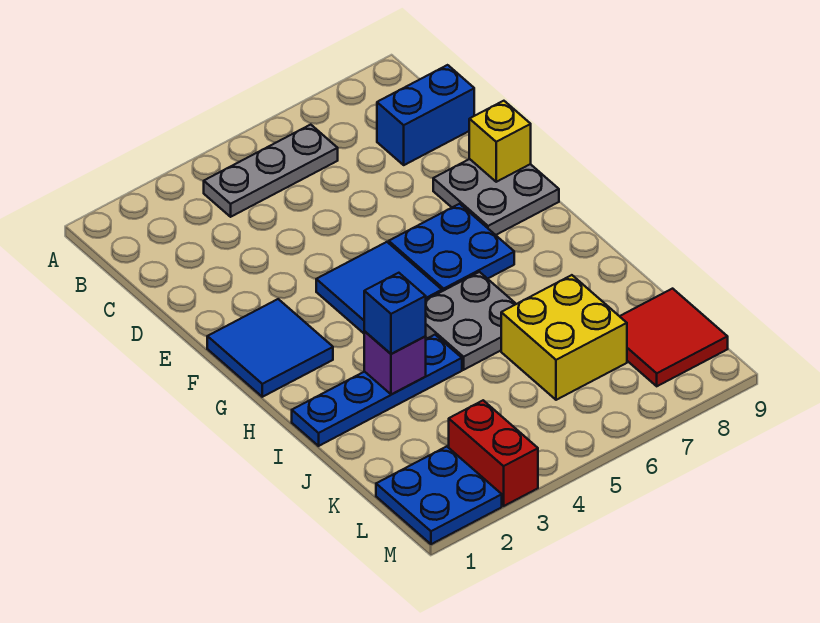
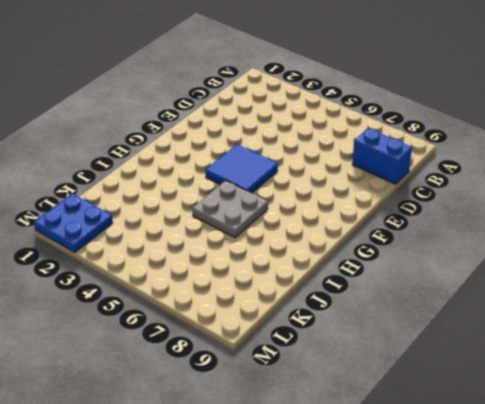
none -> grey 1x3 plate [204,125,338,217]
none -> grey 2x2 plate [433,159,559,235]
none -> blue 2x2 tile [207,299,333,397]

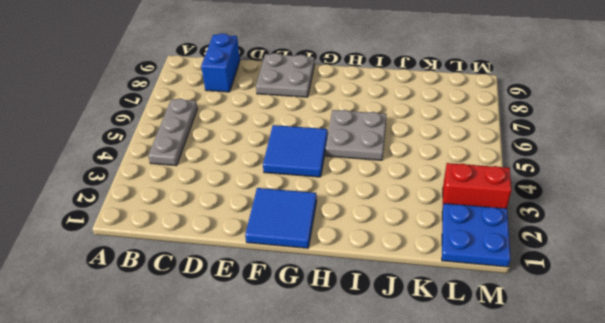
none -> blue 2x2 plate [389,204,514,291]
none -> blue 1x4 plate [292,335,462,446]
none -> yellow 2x2 brick [501,275,627,400]

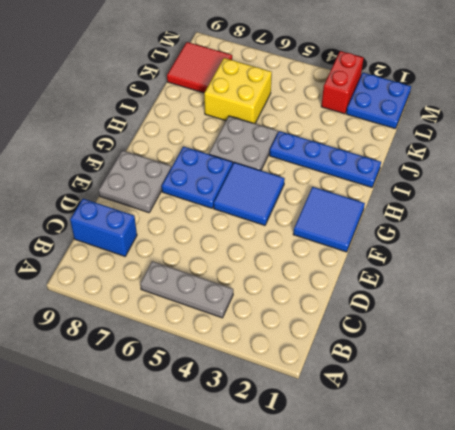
none -> yellow 1x1 brick [469,101,531,182]
none -> purple 1x1 brick [364,331,426,395]
none -> blue 1x1 brick [364,273,426,354]

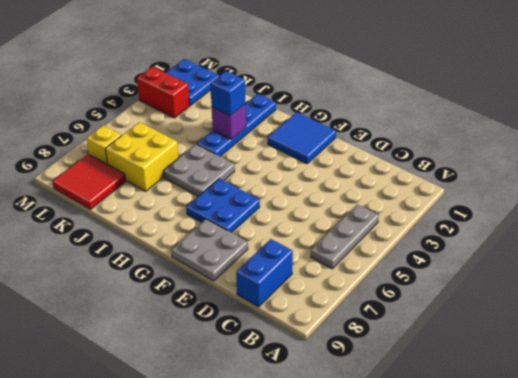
yellow 1x1 brick [87,125,121,165] -> yellow 1x1 brick moved to [469,101,531,182]
none -> blue 2x2 tile [316,242,442,333]

